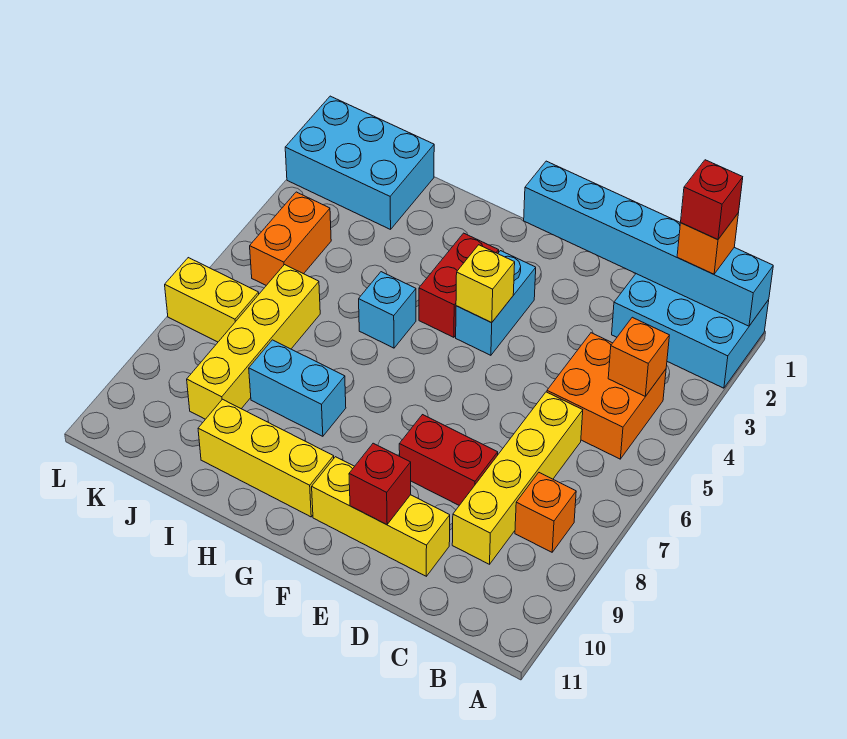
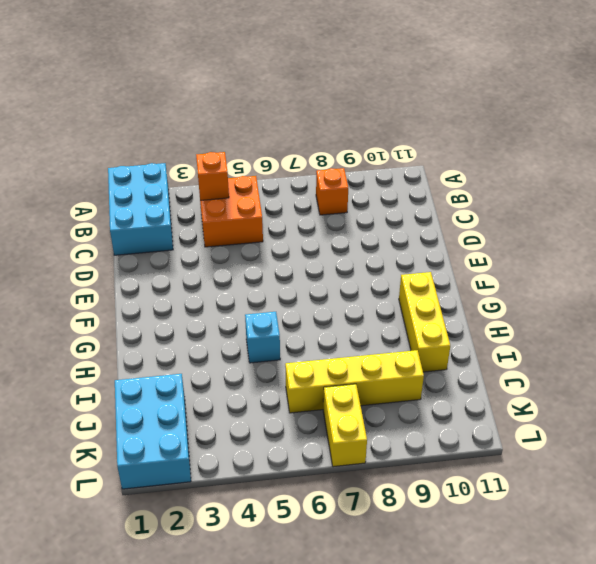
none -> yellow 1x4 brick [452,392,583,564]
none -> red 1x2 brick [399,415,498,505]
none -> yellow 1x3 brick [312,457,450,576]

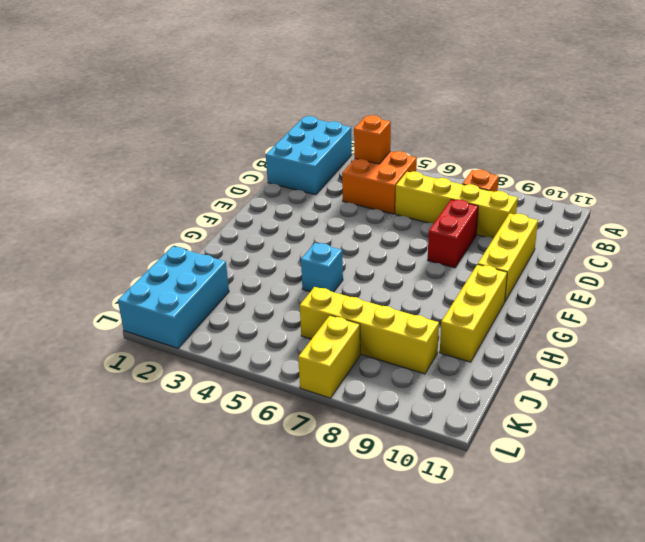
none -> cyan 1x2 brick [456,251,536,355]
none -> red 1x2 brick [419,233,499,337]
none -> cyan 1x2 brick [249,340,346,436]

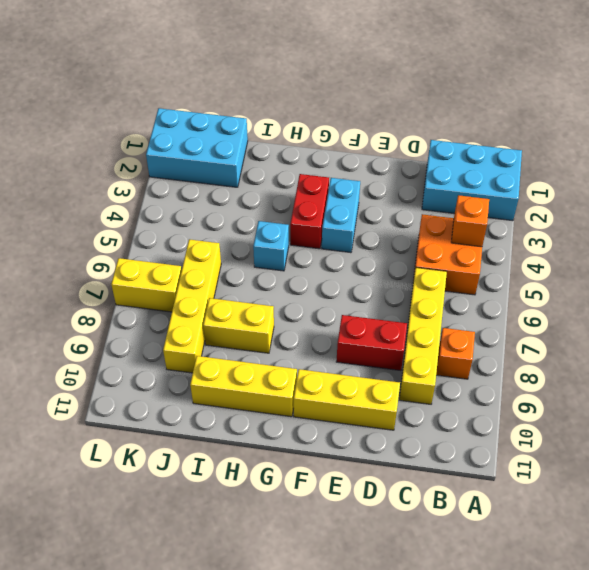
yellow 1x2 brick [203,298,274,353] -> cyan 1x2 brick [249,340,346,436]
none -> orange 1x2 brick [250,192,331,285]
none -> cyan 1x6 brick [524,161,773,326]
none -> red 1x1 brick [349,443,411,525]

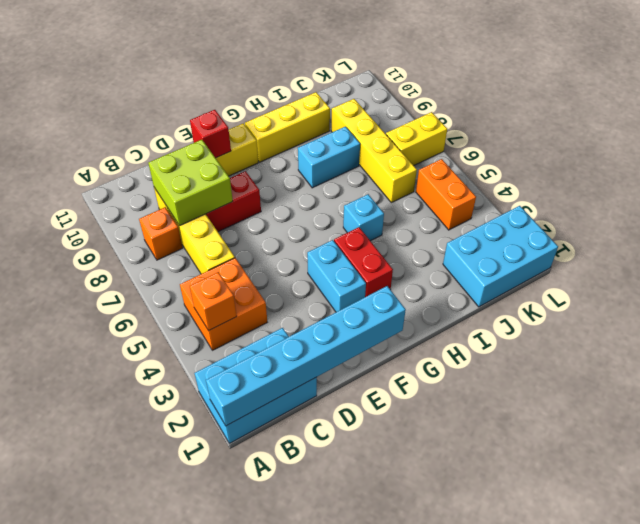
lime 2x2 brick [148,140,233,226] -> none
none -> yellow 1x1 brick [456,245,515,323]
none -> orange 1x1 brick [677,214,738,274]
none -> red 1x1 brick [681,160,743,240]

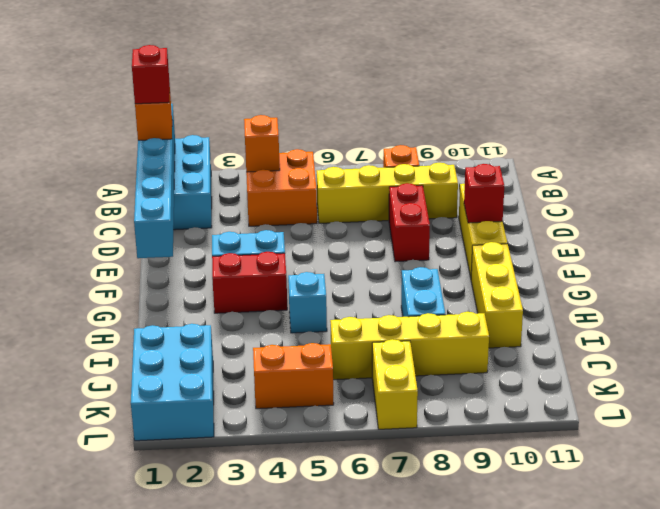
none -> yellow 1x1 brick [456,245,515,323]

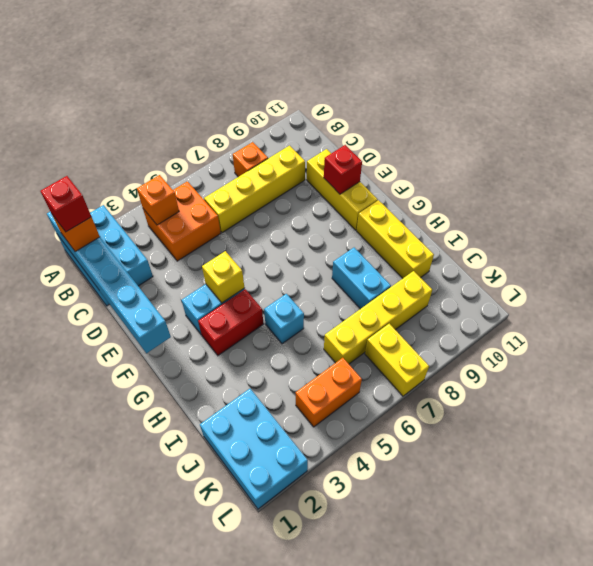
none -> red 1x2 brick [399,415,498,505]

